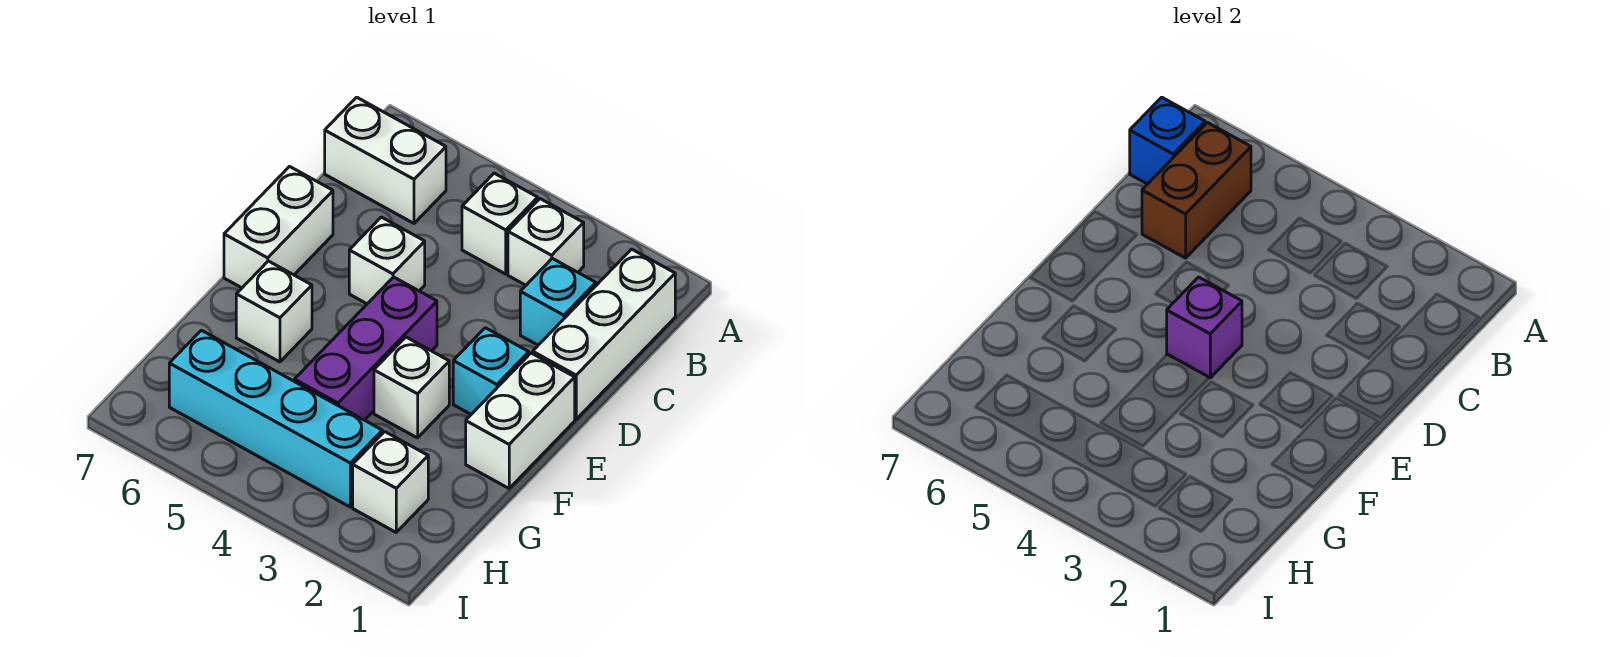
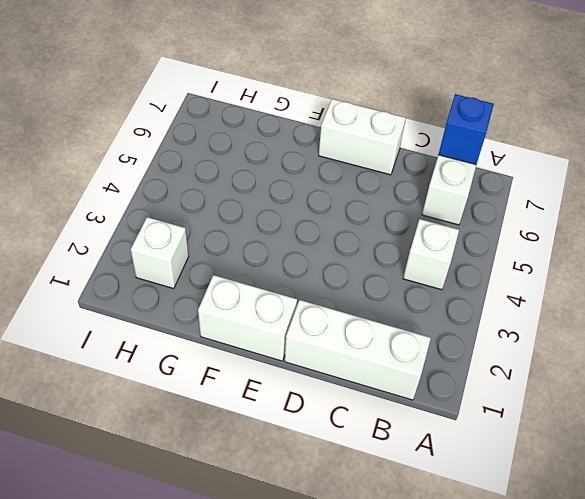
none -> white 1x1 brick [508,199,584,285]
none -> cyan 1x1 brick [520,258,596,345]
none -> white 1x1 brick [349,217,425,304]

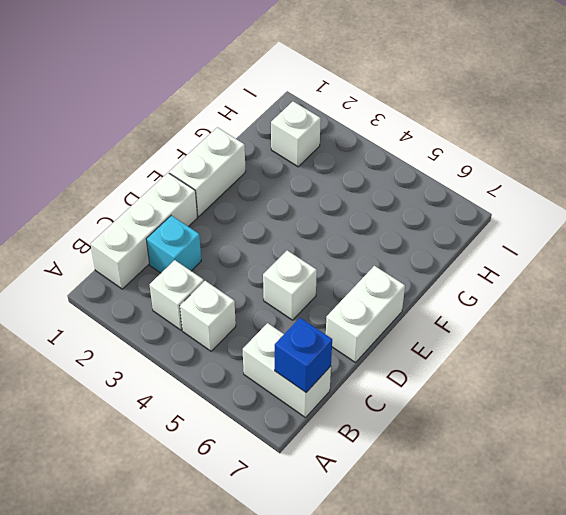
none -> cyan 1x1 brick [453,328,529,414]
none -> purple 1x3 brick [295,277,437,420]
none -> white 1x1 brick [374,337,449,438]

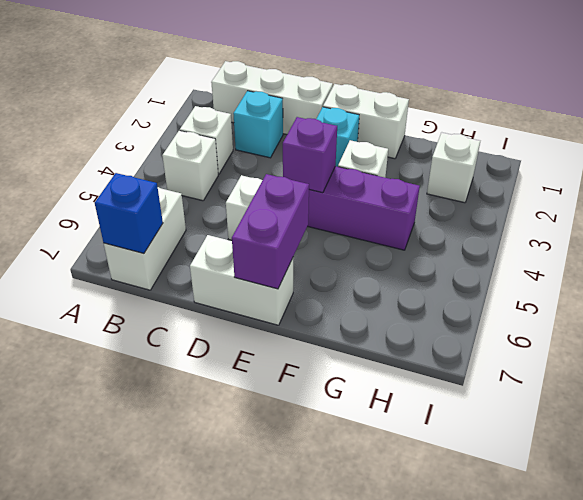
purple 1x2 brick [232,174,309,289] -> none
none -> white 1x1 brick [236,261,312,362]
none -> cyan 1x4 brick [169,330,382,507]
none -> brown 1x2 brick [1142,123,1251,258]

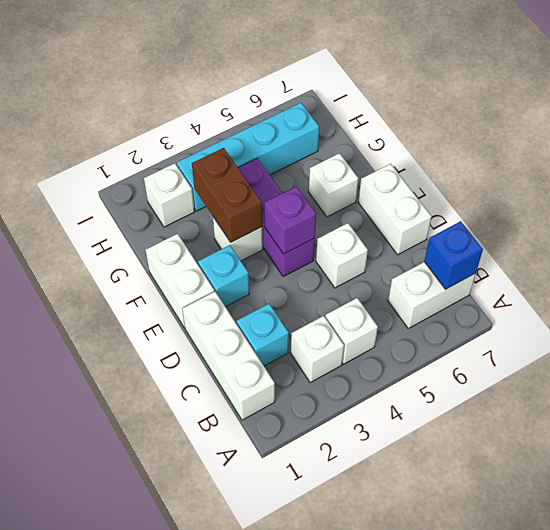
brown 1x2 brick [192,148,262,242] -> brown 1x2 brick moved to [1142,123,1251,258]

